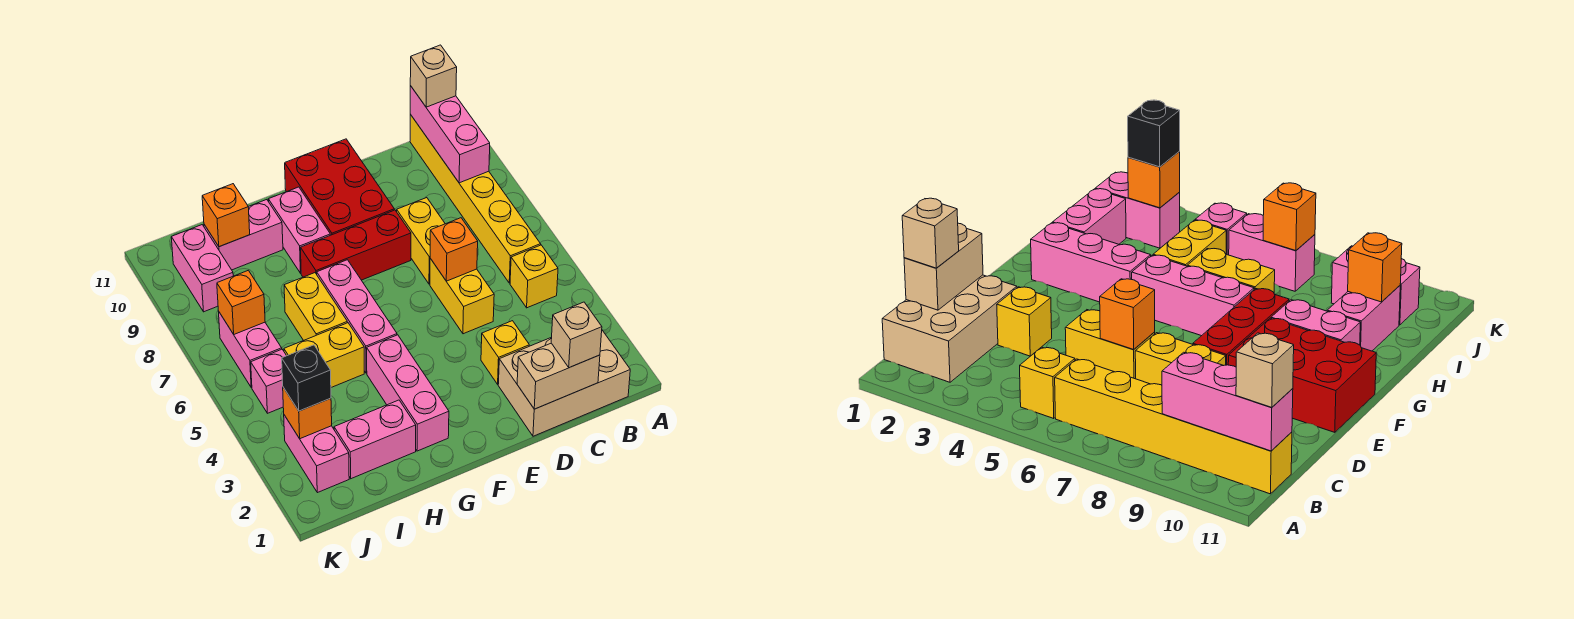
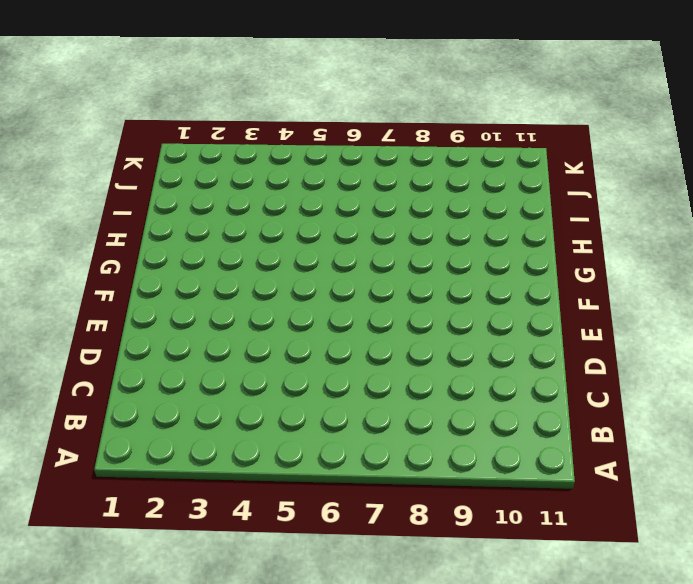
none -> tan 2x3 brick [498,330,630,436]
none -> yellow 1x1 brick [510,245,558,308]
none -> yellow 1x6 brick [410,115,541,283]

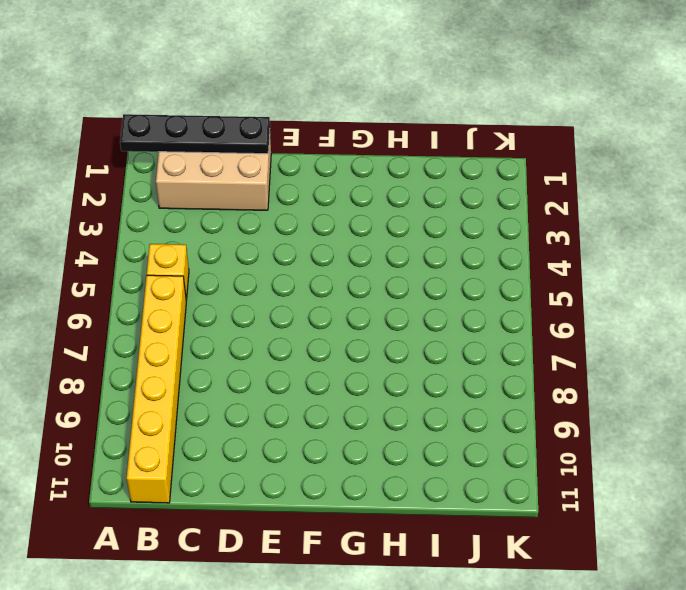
black 1x4 plate [120,114,270,154] -> tan 1x2 brick [517,343,600,409]
none -> yellow 1x1 brick [481,321,529,384]
none -> yellow 1x2 brick [430,259,494,334]
none -> yellow 1x2 brick [397,198,445,284]

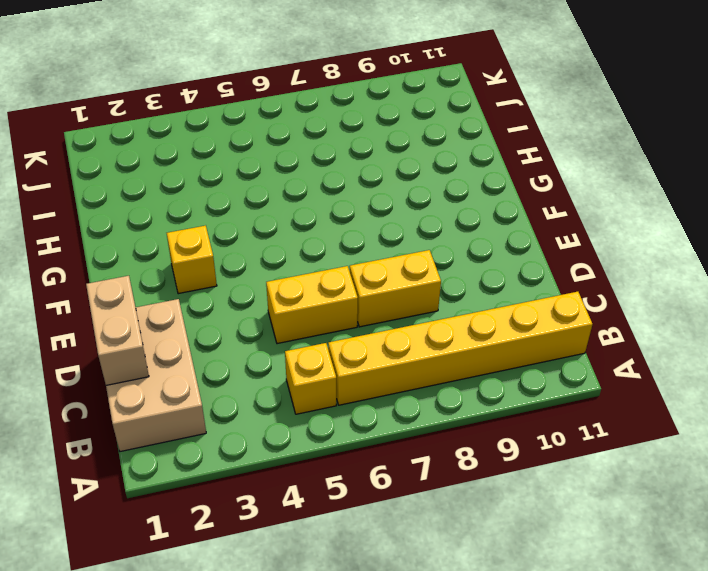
yellow 1x1 brick [167,226,217,294] -> yellow 1x1 brick moved to [481,321,529,384]
none -> red 1x3 brick [301,210,411,280]
none -> red 2x3 brick [285,139,394,235]
none -> pink 1x3 brick [367,335,449,451]

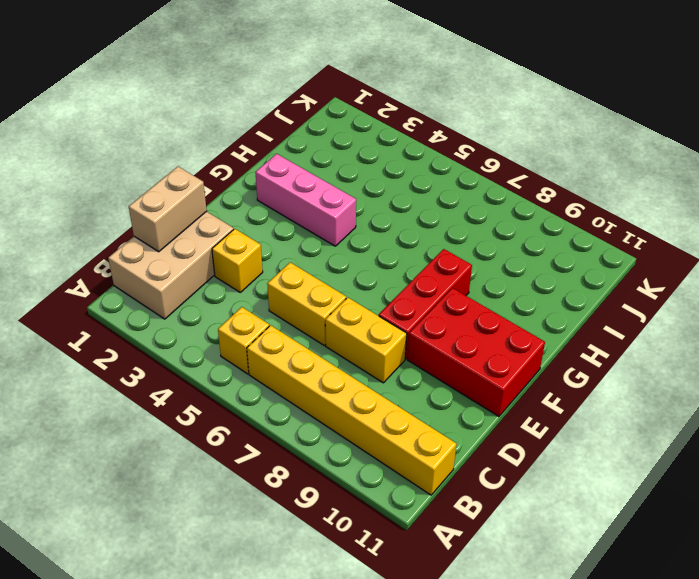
none -> pink 1x3 brick [317,260,397,373]
none -> pink 1x2 brick [268,187,330,273]
none -> pink 1x2 brick [334,400,416,479]

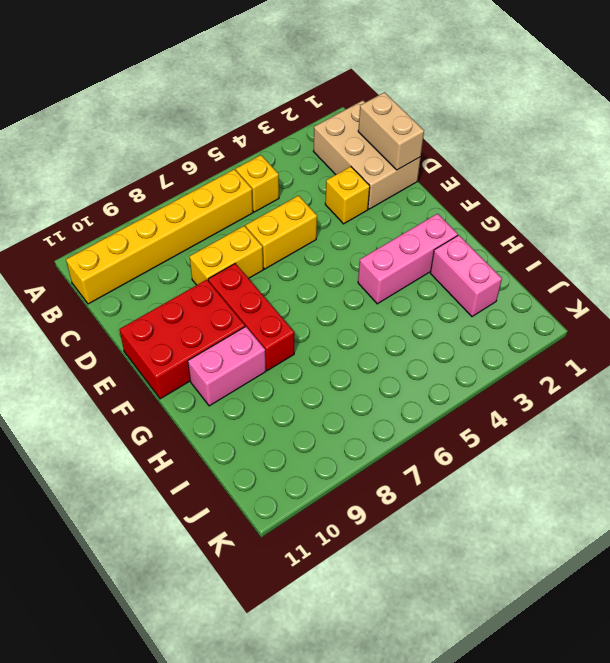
none -> pink 1x3 brick [317,260,397,373]
none -> yellow 1x2 brick [284,323,364,387]
none -> yellow 1x2 brick [284,273,347,340]

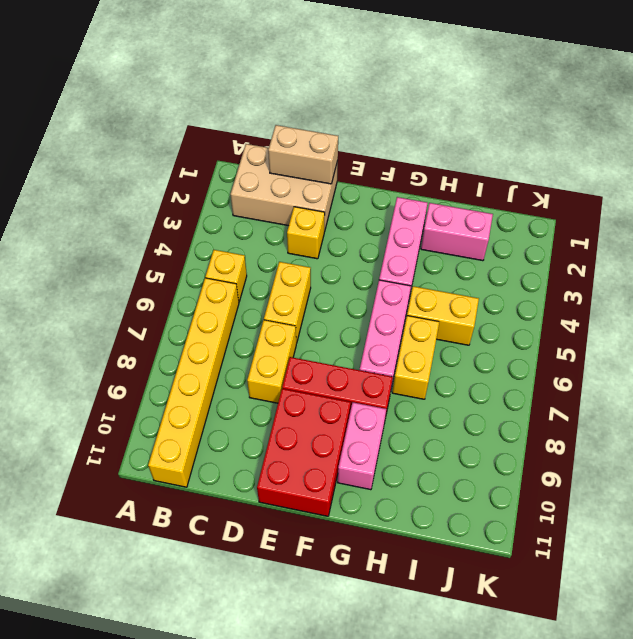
none -> pink 1x2 brick [204,200,283,270]
none -> pink 1x2 brick [284,415,349,493]
none -> pink 1x1 brick [251,349,286,413]

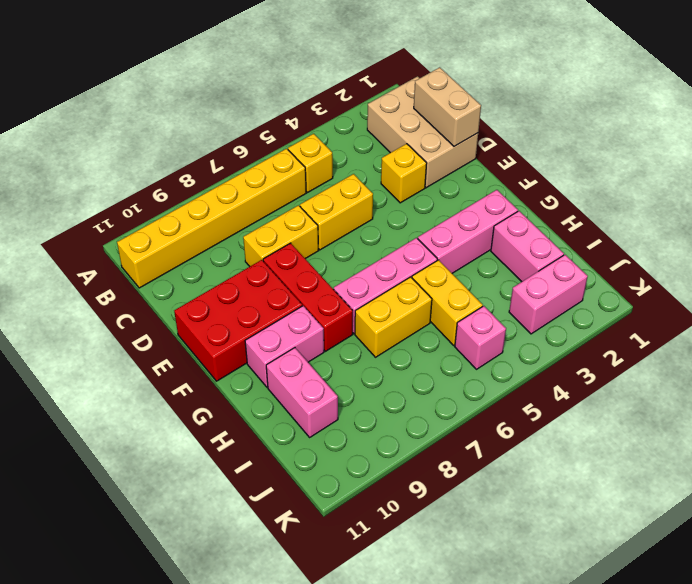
none -> pink 1x2 brick [218,311,282,388]
none -> pink 1x2 brick [171,225,233,312]
none -> pink 1x3 brick [410,86,490,183]

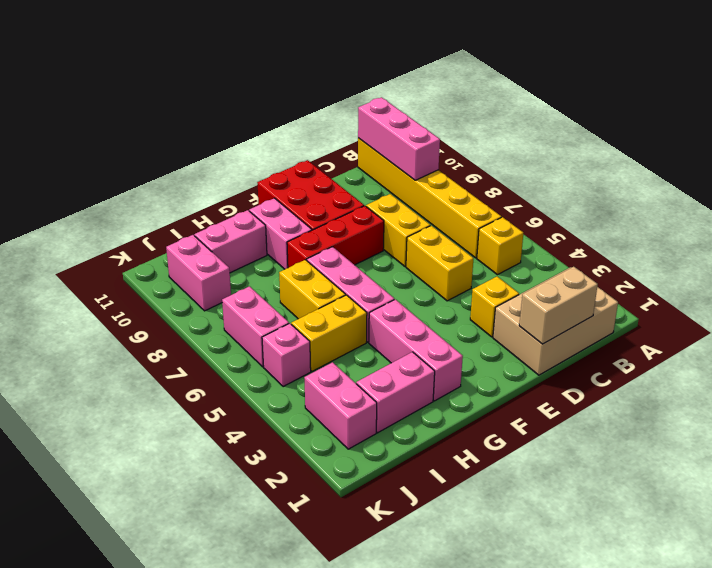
none -> orange 1x1 brick [430,218,478,281]
none -> orange 1x1 brick [202,184,250,247]
none -> orange 1x1 brick [283,387,332,439]

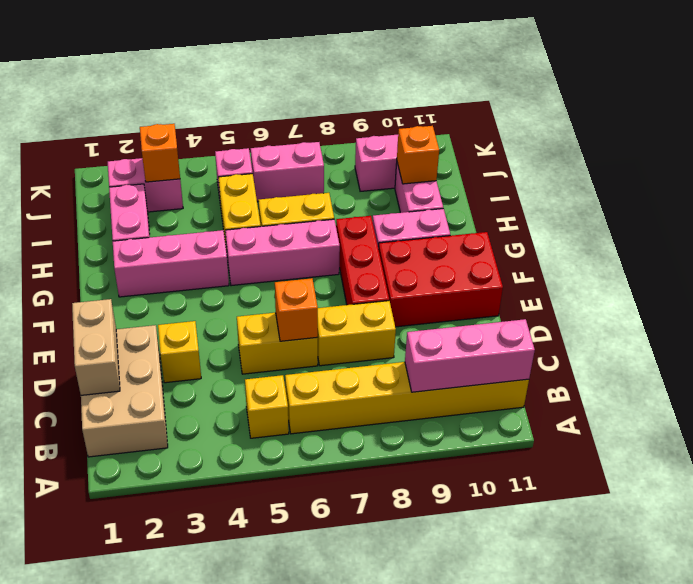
none -> orange 1x1 brick [217,270,265,334]
none -> tan 1x1 brick [410,45,457,107]
none -> tan 1x1 brick [551,302,602,368]

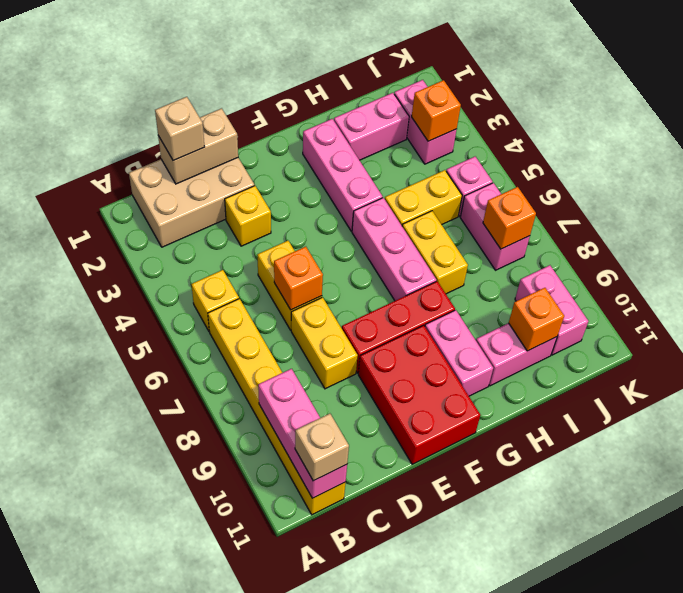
none -> black 1x1 brick [282,345,331,411]

